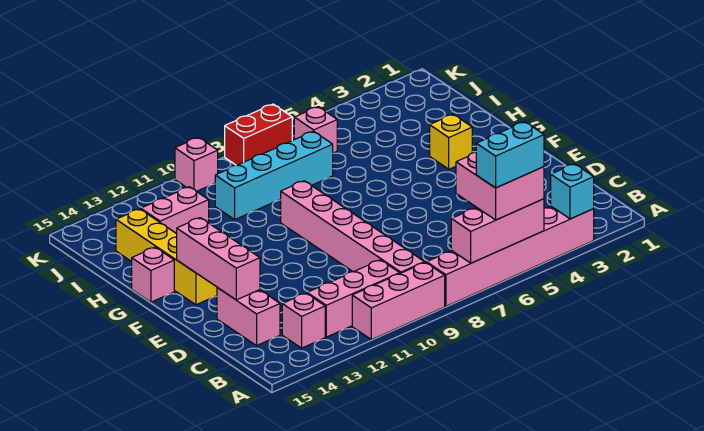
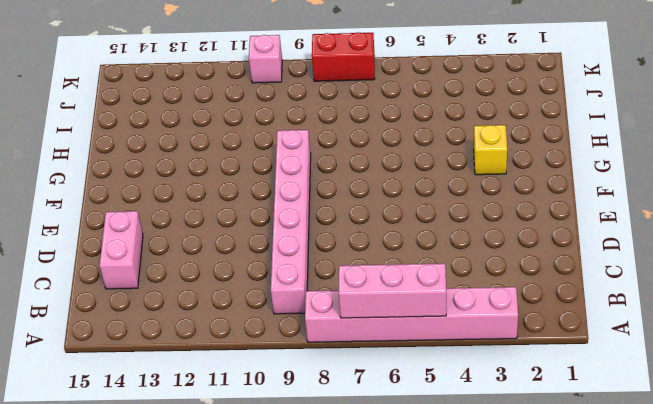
none -> pink 1x3 brick [352,262,445,340]
none -> pink 1x3 brick [307,260,400,337]
none -> pink 1x1 brick [282,293,325,348]

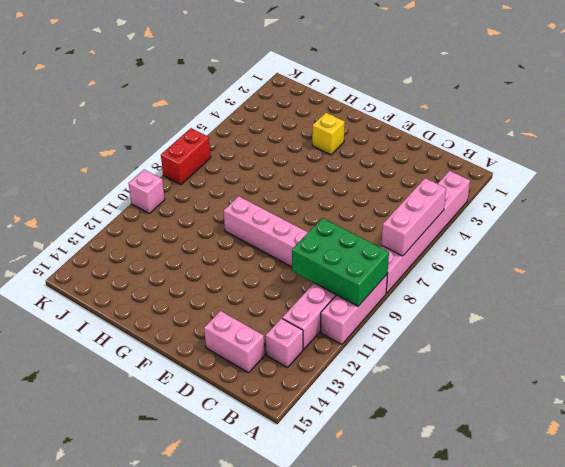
green 2x3 brick [292,218,389,306] -> none
none -> yellow 1x4 brick [116,209,217,305]
none -> pink 1x1 brick [132,247,174,302]
none -> cyan 1x4 brick [215,131,333,220]

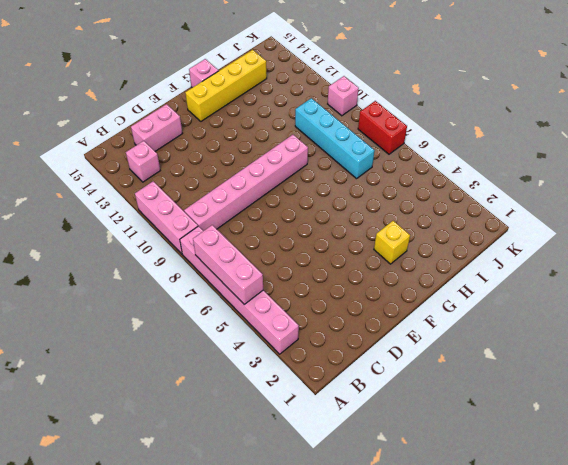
none -> pink 1x3 brick [307,260,400,337]
none -> pink 1x2 brick [141,187,209,234]
none -> pink 1x1 brick [294,107,337,153]

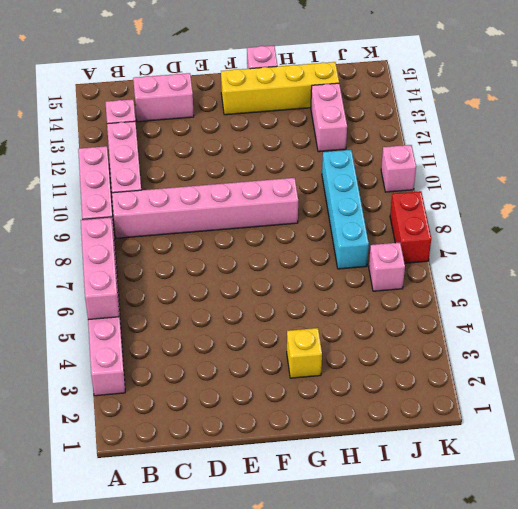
none -> cyan 1x1 brick [551,164,594,219]
none -> pink 1x3 brick [177,218,260,300]
none -> pink 2x2 brick [456,152,544,220]

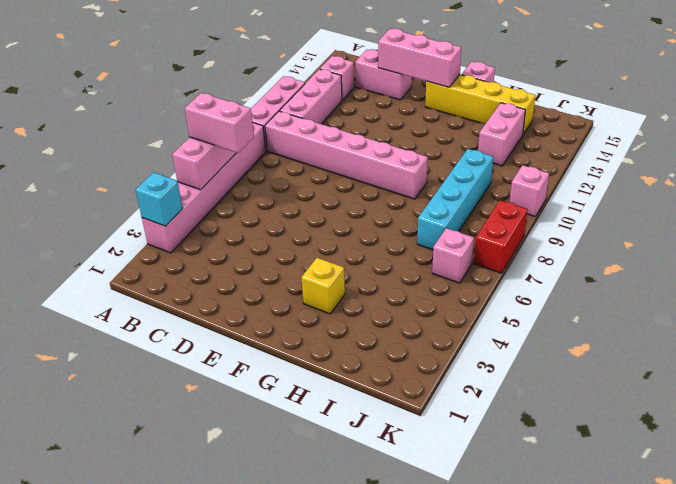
pink 1x2 brick [185,93,254,153] -> pink 2x2 brick [456,152,544,220]
none -> cyan 1x2 brick [476,122,544,188]

